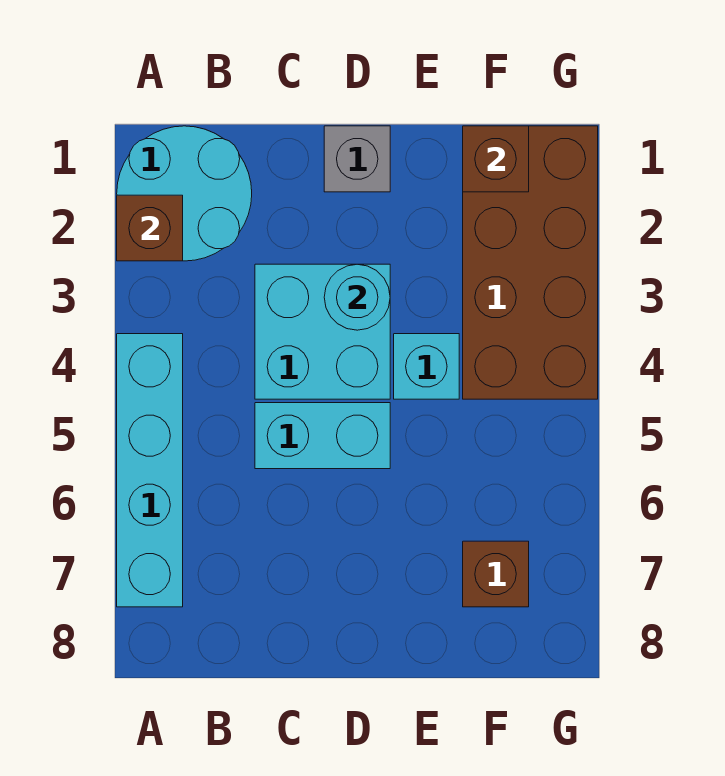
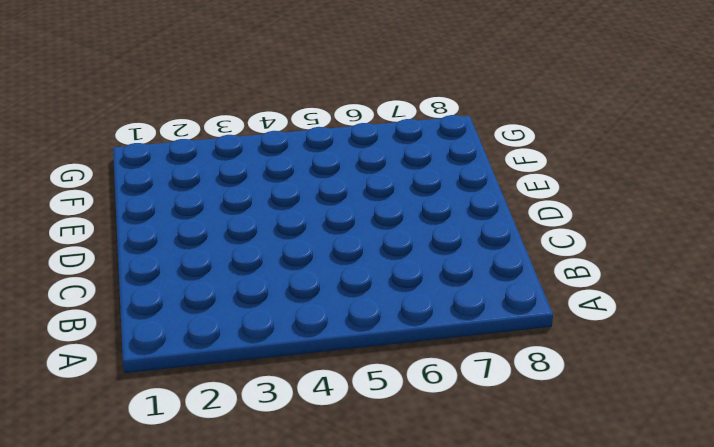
none -> cyan 2x2 round brick [117,126,252,261]
none -> cyan 1x4 brick [117,334,183,607]

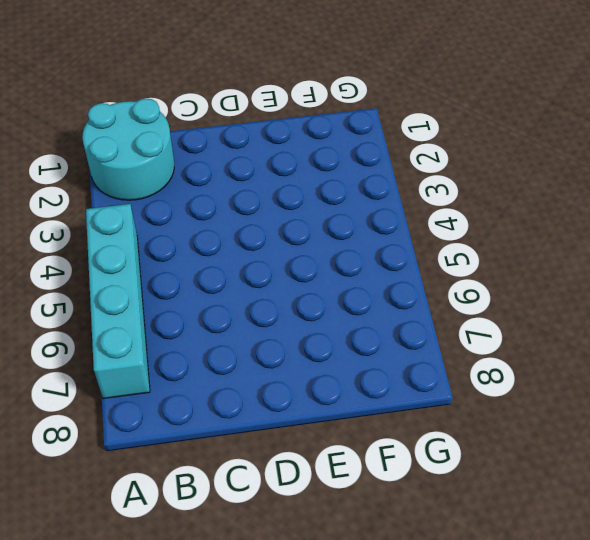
none -> cyan 2x2 brick [255,264,390,399]
none -> cyan 1x2 brick [255,403,390,469]

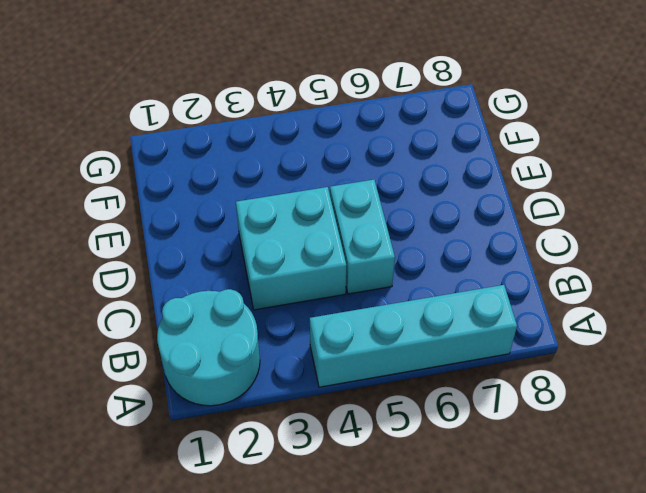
none -> grey 1x1 brick [324,126,390,192]
none -> cyan 1x1 brick [394,334,459,399]

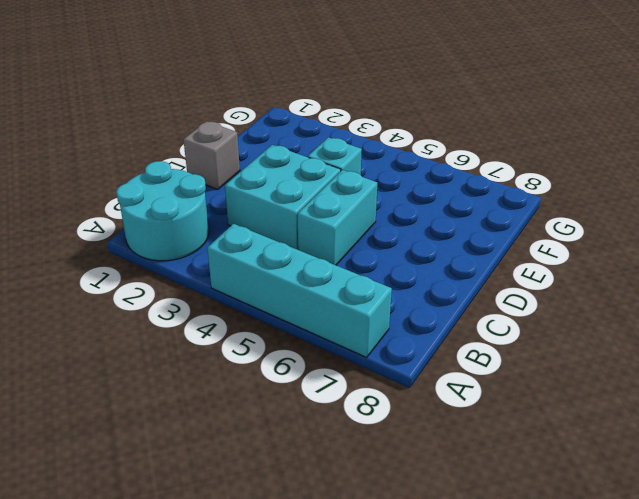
none -> brown 2x4 brick [463,126,598,399]
none -> brown 1x1 brick [463,541,529,607]

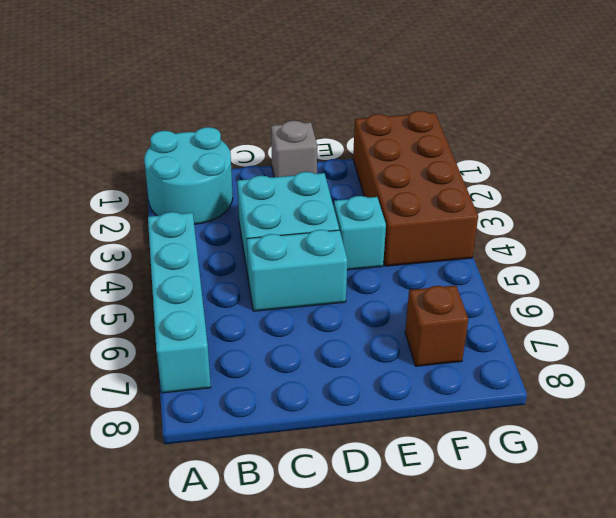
none -> brown 1x1 brick [117,195,183,261]
none -> cyan 1x1 round brick [324,264,390,330]

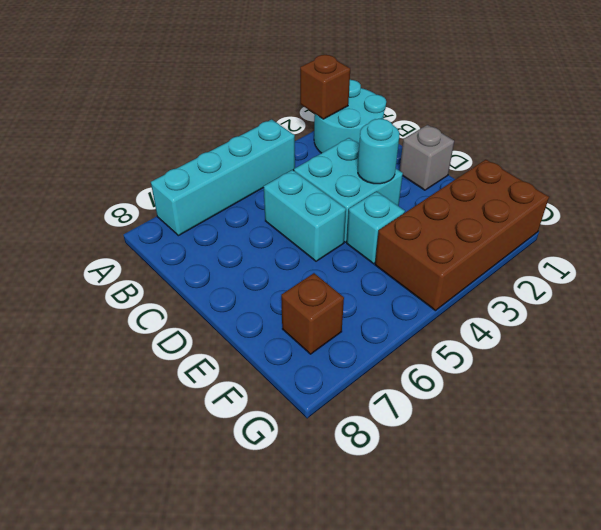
none -> brown 1x1 brick [463,126,529,192]

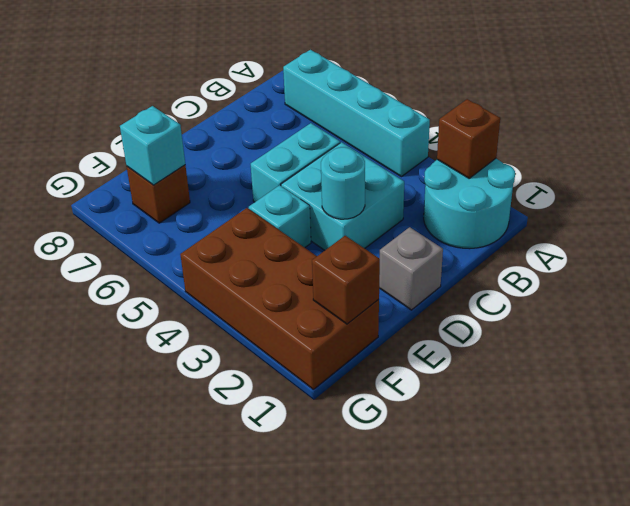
cyan 1x1 brick [120,106,185,185] -> none

